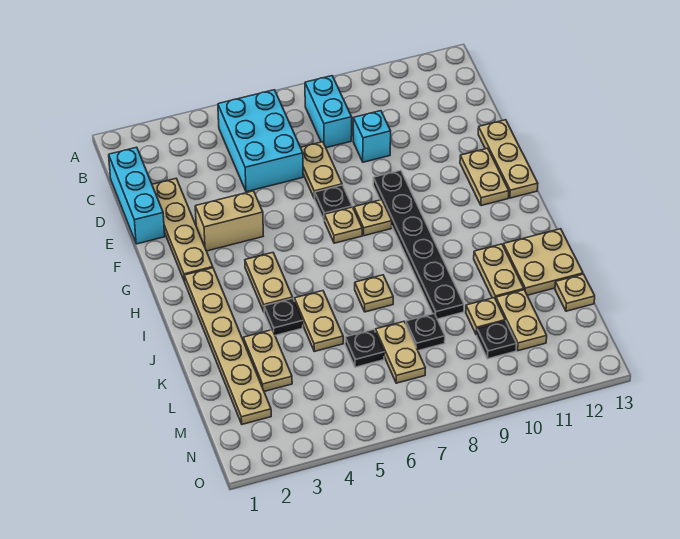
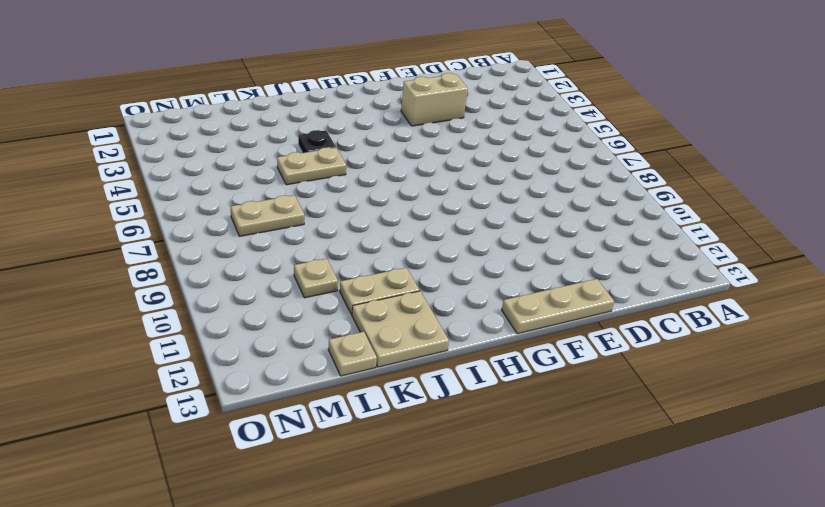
tan 1x2 brick [401,73,468,126] -> tan 1x2 brick turned to [195,191,263,251]
none -> cyan 2x3 brick [218,90,303,192]
none -> cyan 1x2 brick [305,76,352,148]
none -> cyan 1x3 brick [109,147,165,244]

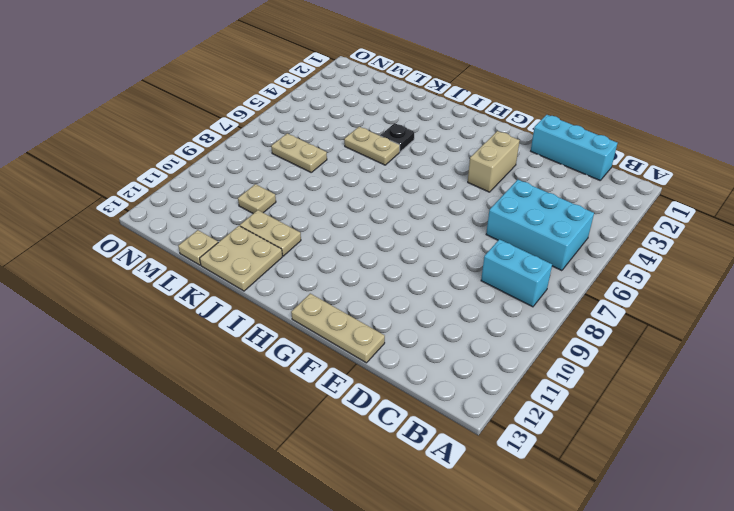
none -> tan 1x4 plate [152,179,213,282]
none -> tan 1x2 plate [301,142,342,199]
none -> cyan 1x1 brick [353,111,391,162]

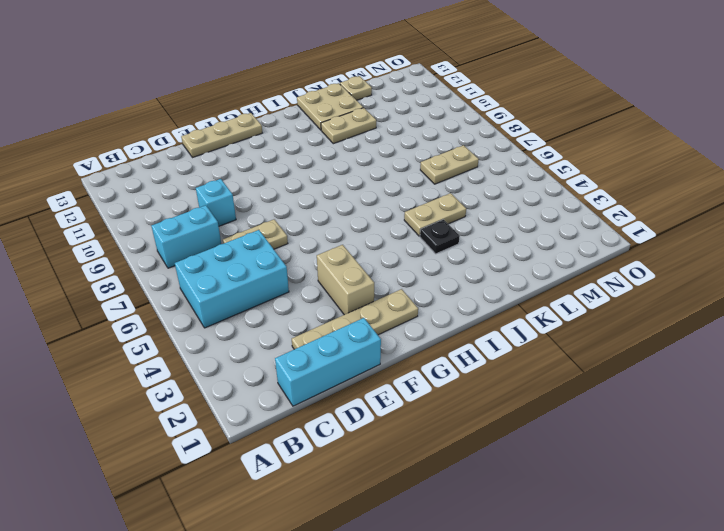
none -> black 1x1 plate [315,185,352,221]
none -> black 1x6 plate [373,170,464,319]
none -> tan 1x2 plate [460,148,509,206]

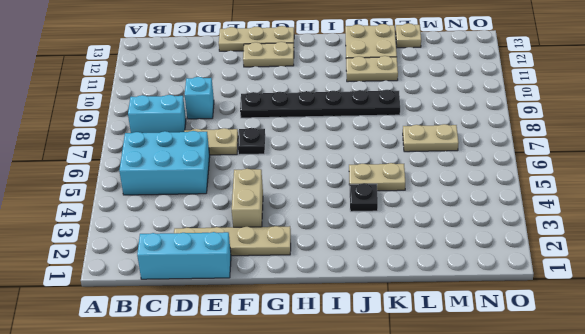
none -> tan 1x1 plate [325,207,362,243]
none -> tan 1x1 plate [354,200,392,236]
none -> tan 1x6 plate [184,268,271,424]

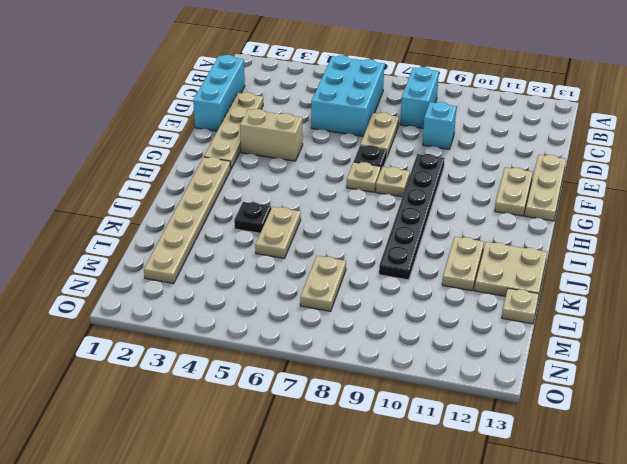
none -> tan 1x2 plate [245,253,293,312]
none -> tan 1x1 plate [355,275,393,312]
none -> tan 1x2 plate [243,330,292,391]

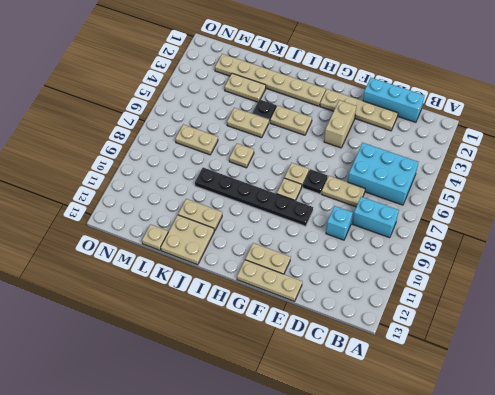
none -> black 1x1 plate [345,329,384,367]
none -> black 1x1 plate [406,313,445,351]
none -> tan 1x1 plate [466,298,505,335]

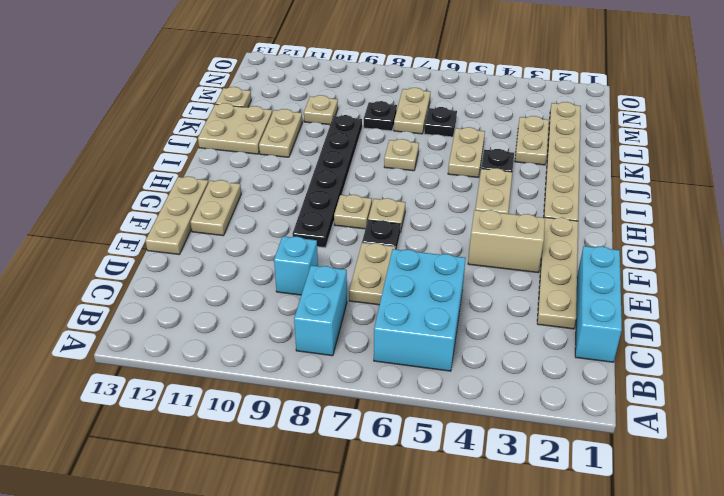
none -> tan 1x2 plate [496,290,547,351]
none -> black 1x1 plate [477,321,517,359]

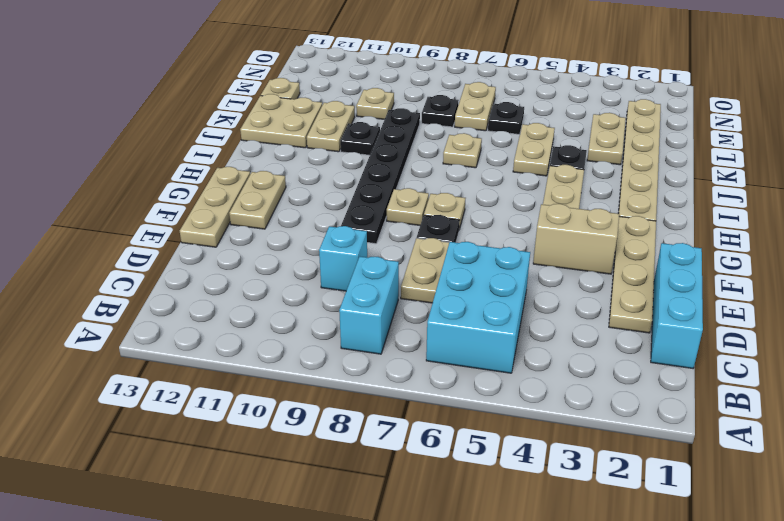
black 1x1 plate [340,122,380,155] -> black 1x1 plate moved to [477,321,517,359]
none -> tan 1x2 plate [496,290,547,351]

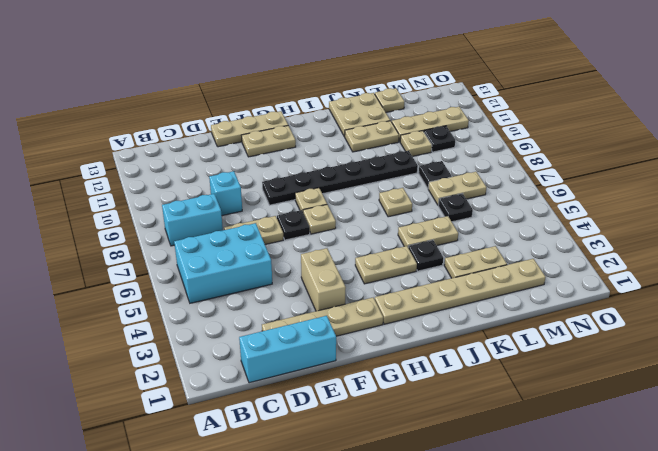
tan 1x3 plate [392,107,469,142] -> tan 1x2 plate [496,290,547,351]

